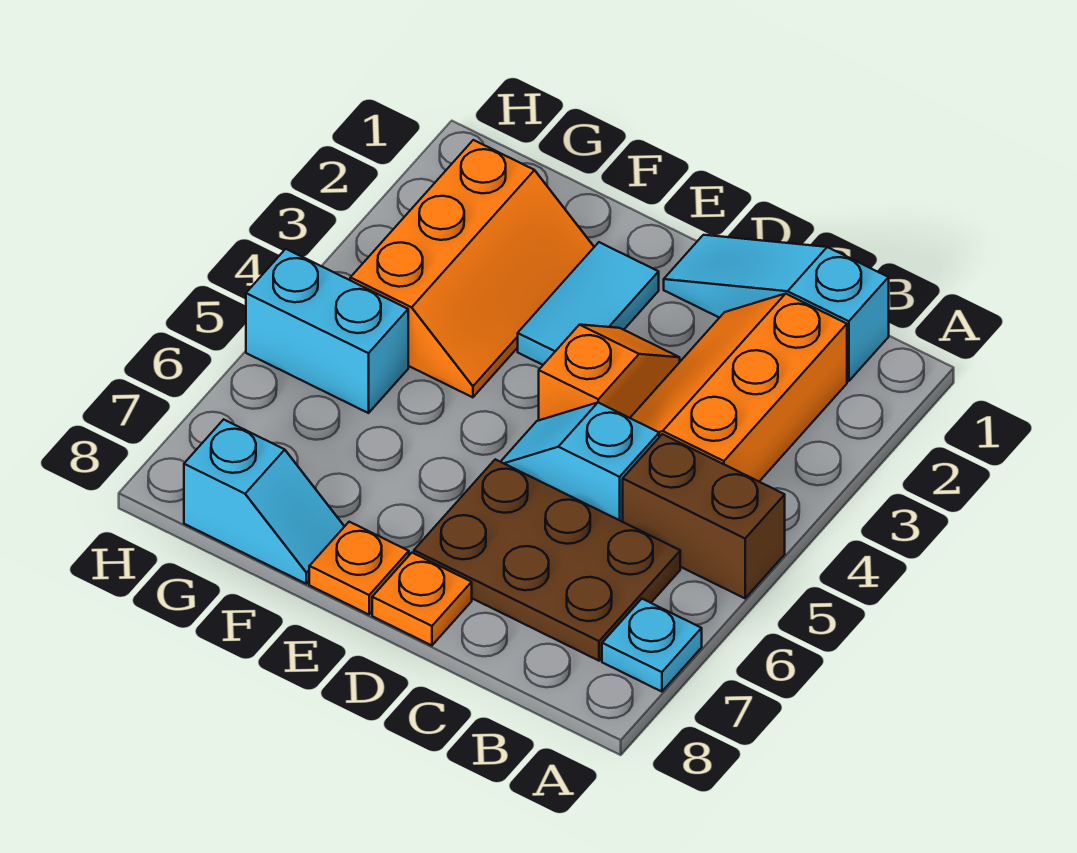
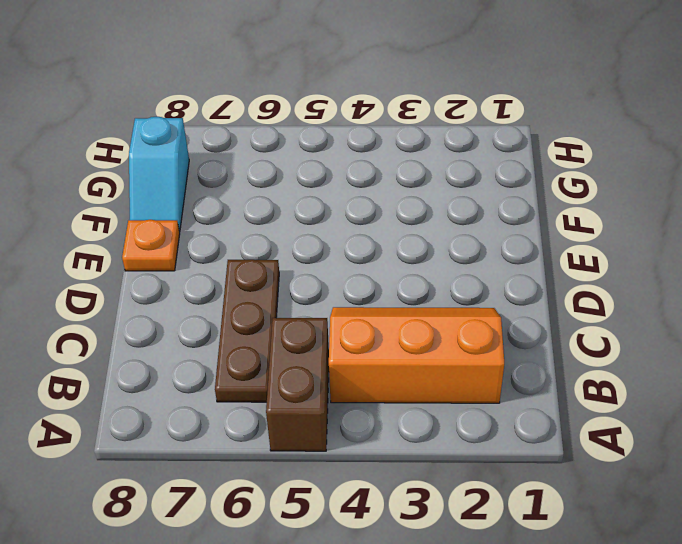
brown 1x3 plate [215,260,279,402] -> brown 2x3 plate [414,459,680,661]
none -> cyan 1x1 plate [602,599,702,692]
none -> cyan 1x3 slope [664,235,889,381]
none -> cyan 1x2 slope [501,403,659,522]

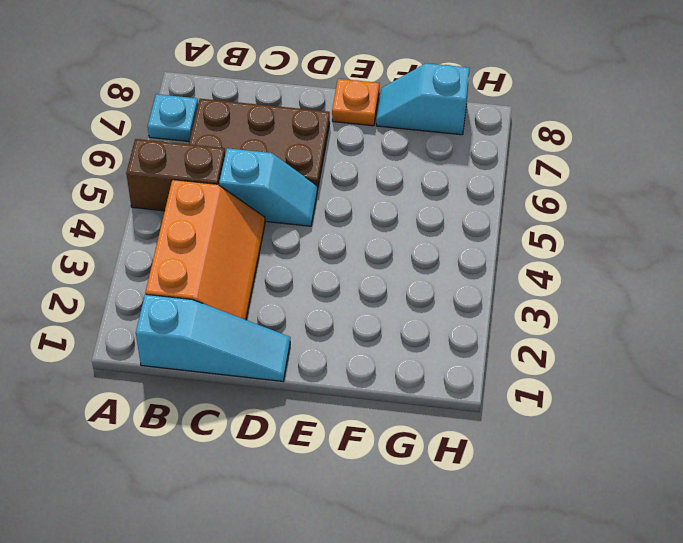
none -> orange 1x2 slope [539,325,680,420]
none -> orange 1x1 plate [372,553,472,645]
none -> cyan 1x2 tile [518,242,659,365]

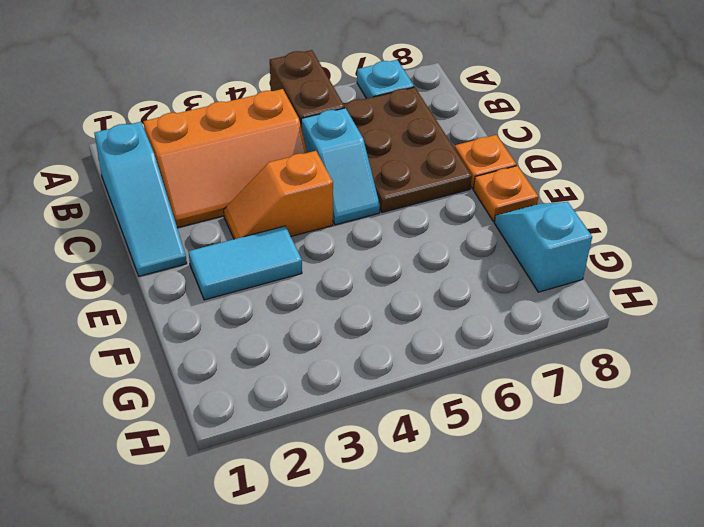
none -> orange 2x3 slope [350,140,594,397]
none -> cyan 1x2 brick [246,249,408,413]

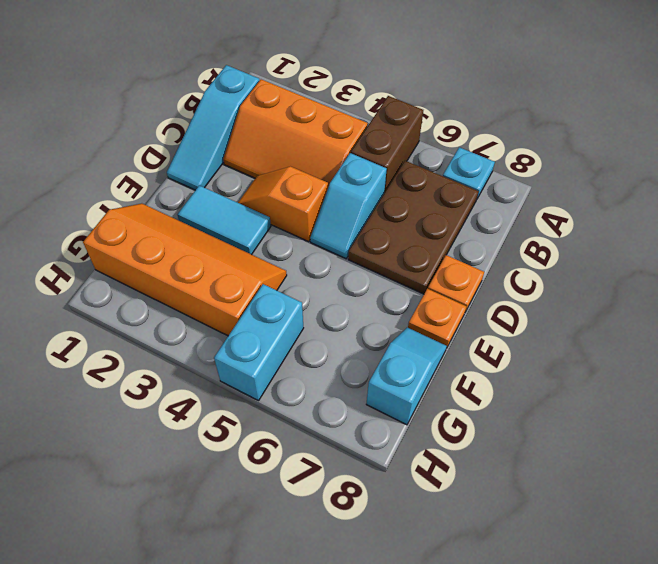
orange 2x4 slope [83,203,287,336] -> orange 2x3 slope [350,140,594,397]

